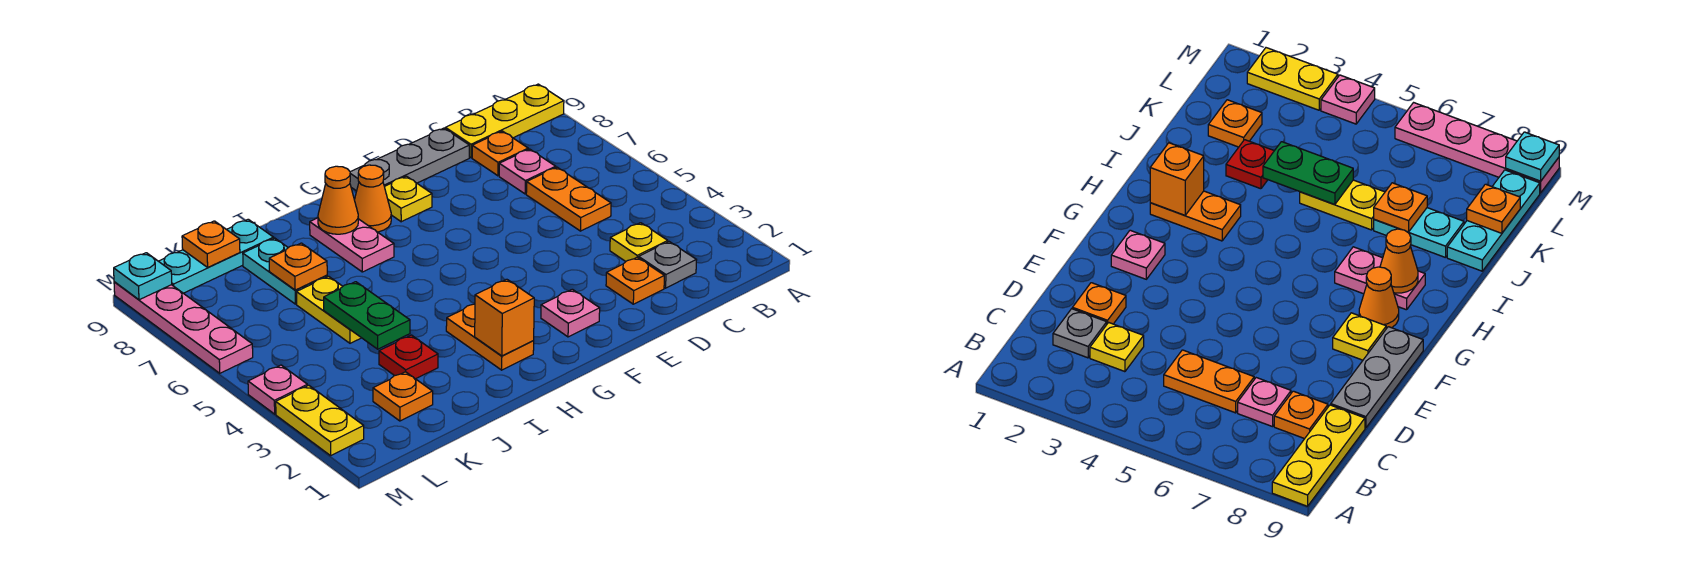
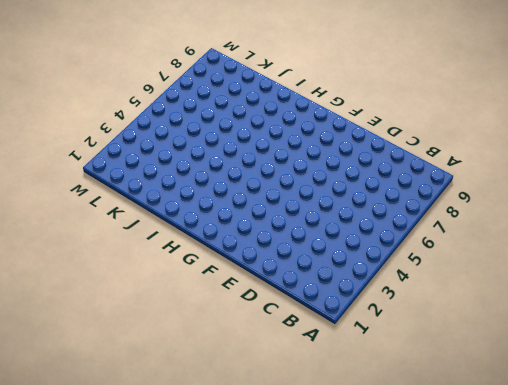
none -> yellow 1x3 plate [445,84,564,158]
none -> grey 1x1 plate [639,242,696,288]
none -> yellow 1x1 plate [610,223,668,261]

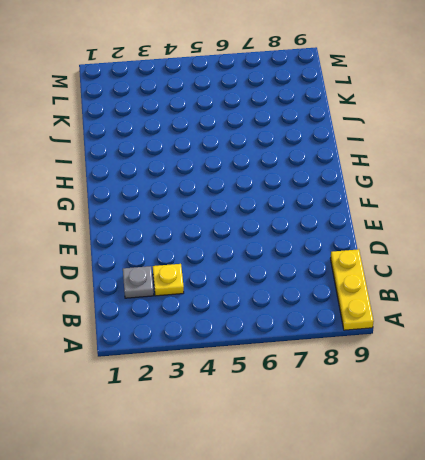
none -> orange 1x2 plate [526,167,611,231]
none -> pink 1x1 plate [499,149,556,194]
none -> orange 1x1 plate [472,131,528,176]

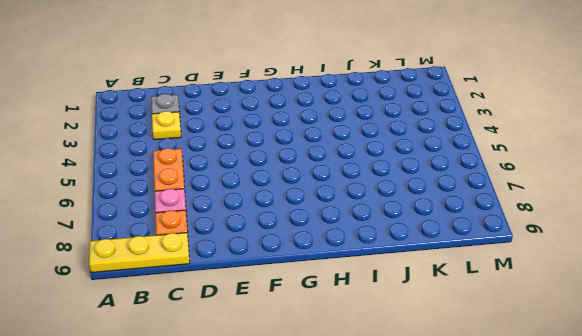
none -> orange 1x1 plate [606,257,664,304]
none -> grey 1x3 plate [350,128,469,191]
none -> pink 1x1 plate [541,289,600,337]

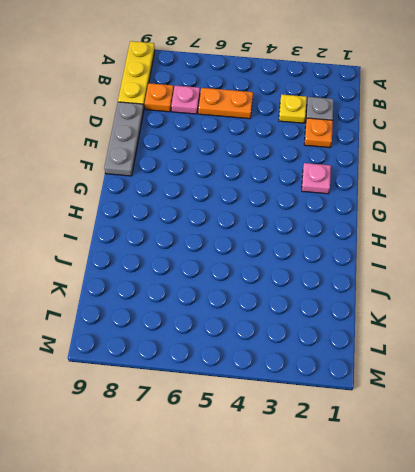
none -> yellow 1x1 plate [385,176,432,222]
none -> orange 1x1 cone [354,165,391,232]
none -> orange 1x2 plate [446,304,534,370]

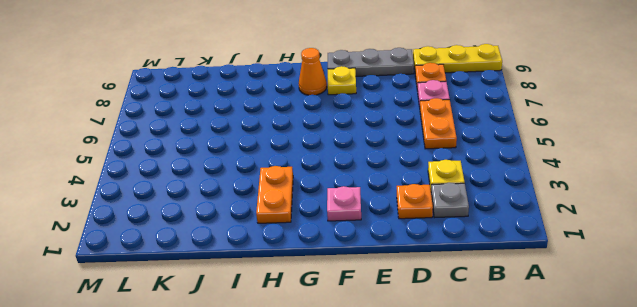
none -> pink 1x2 plate [310,218,394,272]
none -> red 1x1 plate [379,335,438,379]
none -> yellow 1x2 plate [297,276,361,343]

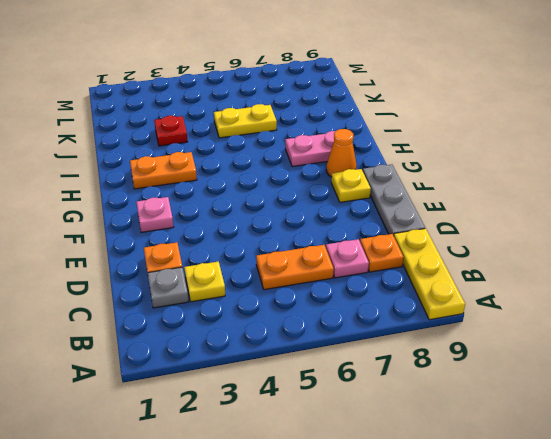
none -> cyan 1x2 plate [243,238,327,304]
none -> cyan 1x3 plate [159,219,274,293]
none -> orange 1x1 plate [373,372,433,421]

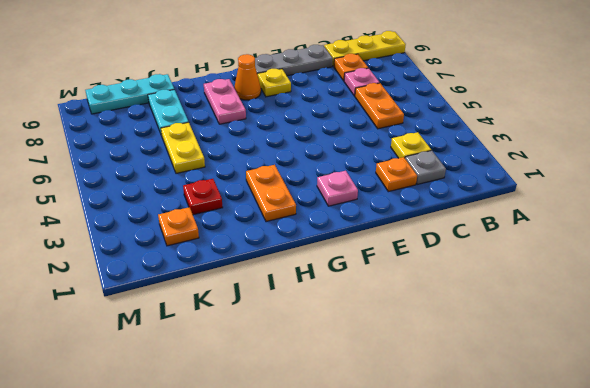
none -> yellow 1x2 plate [276,385,364,456]
none -> pink 1x1 plate [248,365,307,414]
none -> pink 1x4 plate [114,282,253,373]

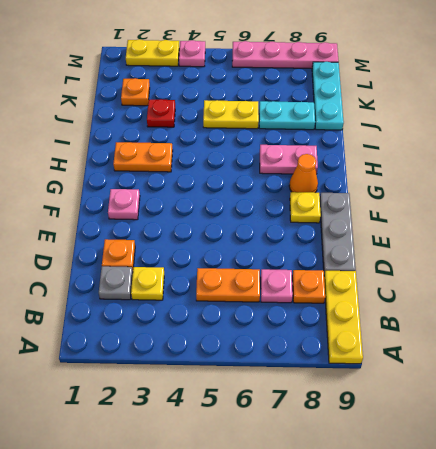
none -> orange 1x1 brick [475,279,534,356]
none -> orange 1x1 cone [318,166,358,234]
none -> green 1x2 plate [324,282,410,349]

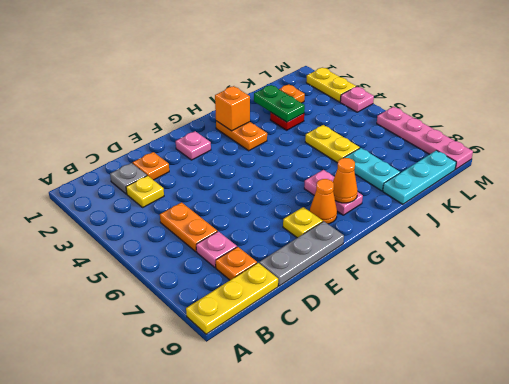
green 1x2 plate [254,85,305,122] -> green 1x2 plate moved to [324,282,410,349]
none -> orange 1x1 plate [269,243,327,290]
none -> orange 1x1 plate [182,221,240,267]
none -> cyan 1x1 plate [114,253,172,300]

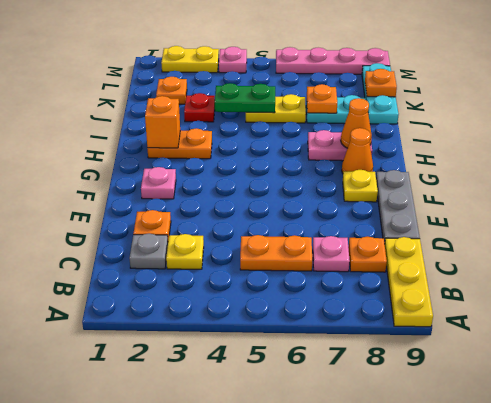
none -> cyan 1x1 plate [114,253,172,300]

